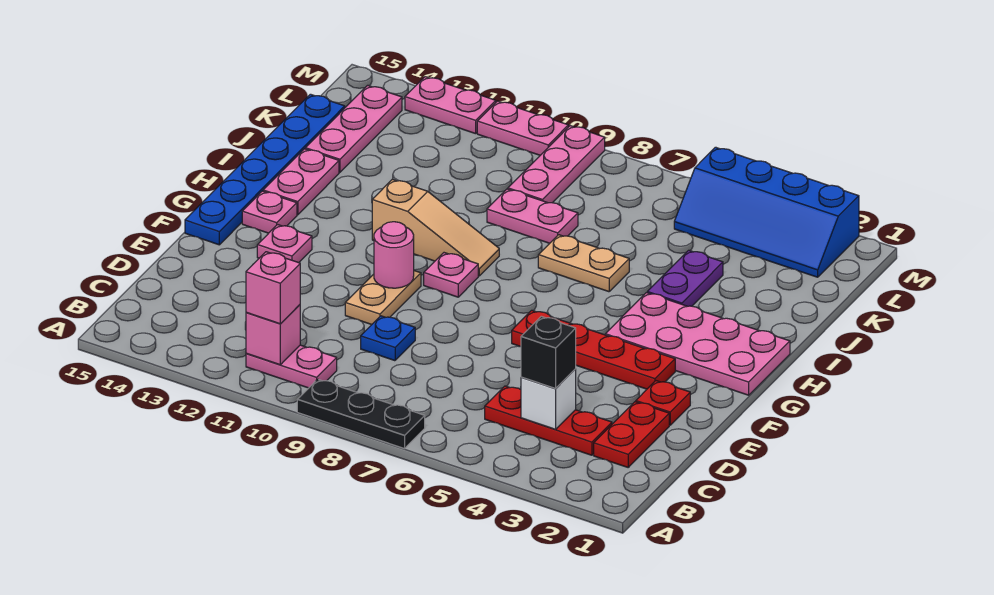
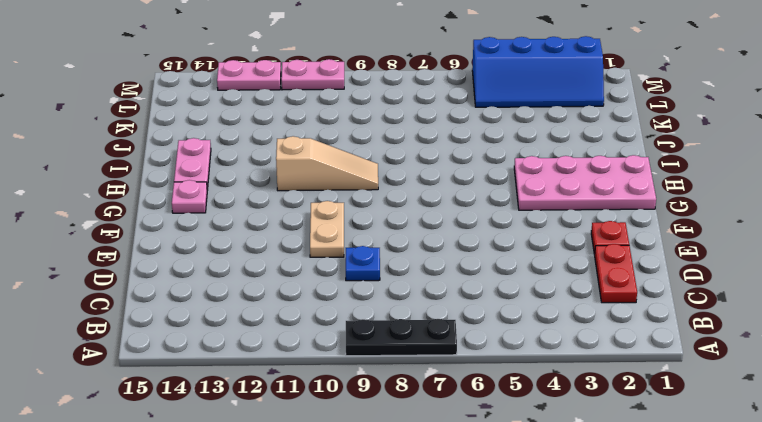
none -> pink 1x2 plate [246,345,337,388]
none -> red 1x3 plate [485,386,612,455]
none -> red 1x4 plate [512,310,675,389]

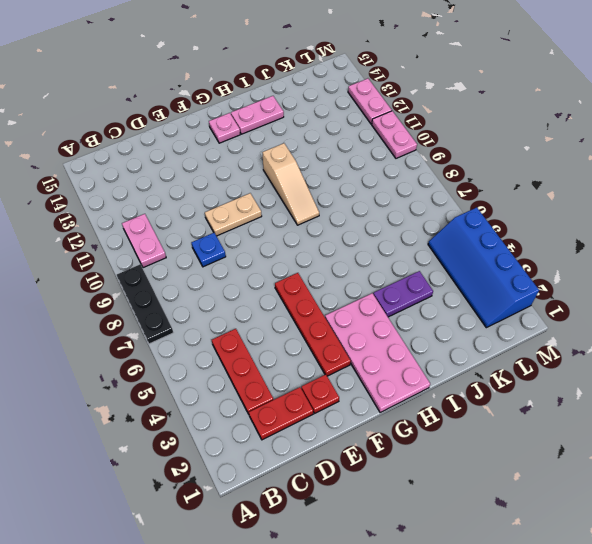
none -> pink 1x1 plate [257,225,312,263]
none -> blue 1x6 plate [185,94,345,245]
none -> pink 1x1 plate [424,253,478,297]

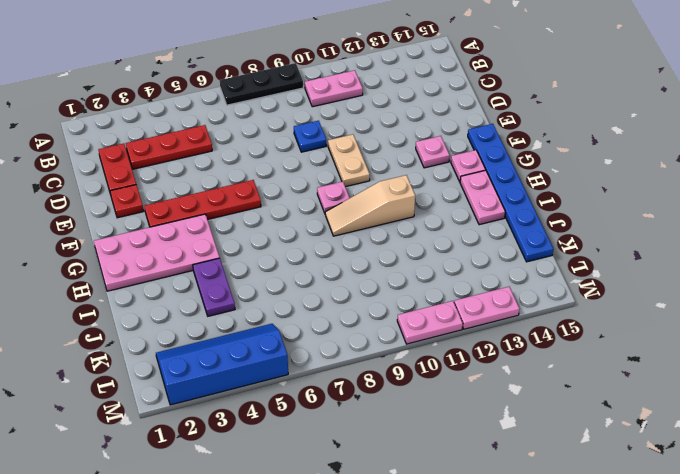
none -> tan 1x2 plate [538,235,629,292]
none -> pink 1x2 plate [487,189,578,243]
none -> pink 1x3 plate [305,85,402,172]

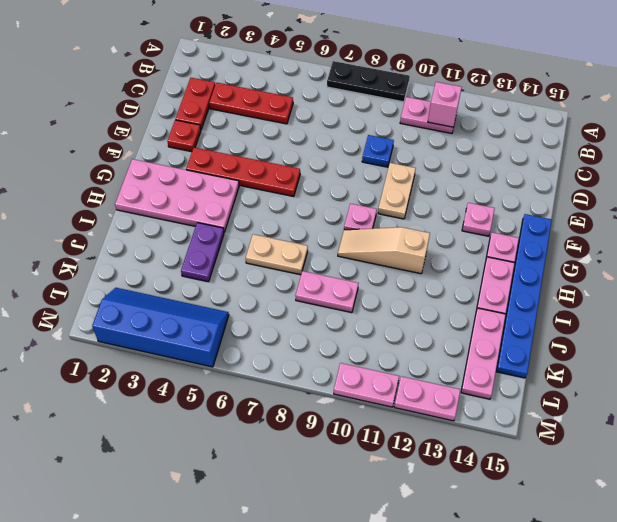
none -> pink 1x3 plate [508,126,605,203]
none -> white 1x1 brick [521,369,576,429]
none -> pink 1x1 round brick [374,222,414,288]

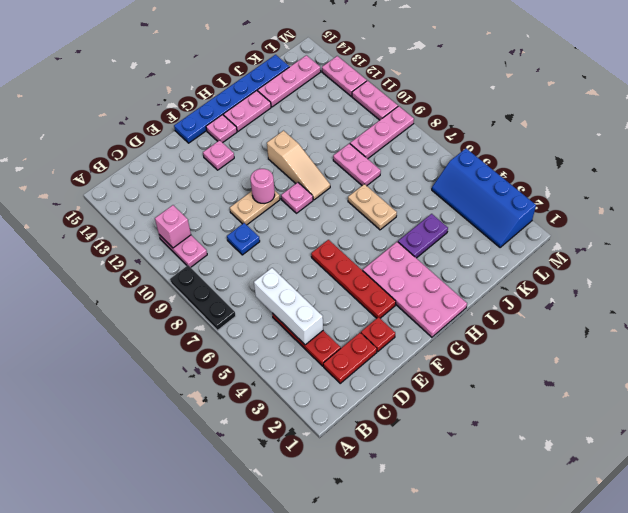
white 1x3 brick [254,268,323,345] -> white 1x1 brick [521,369,576,429]
none -> pink 1x1 brick [246,252,300,324]
none -> black 1x1 brick [521,316,576,388]

